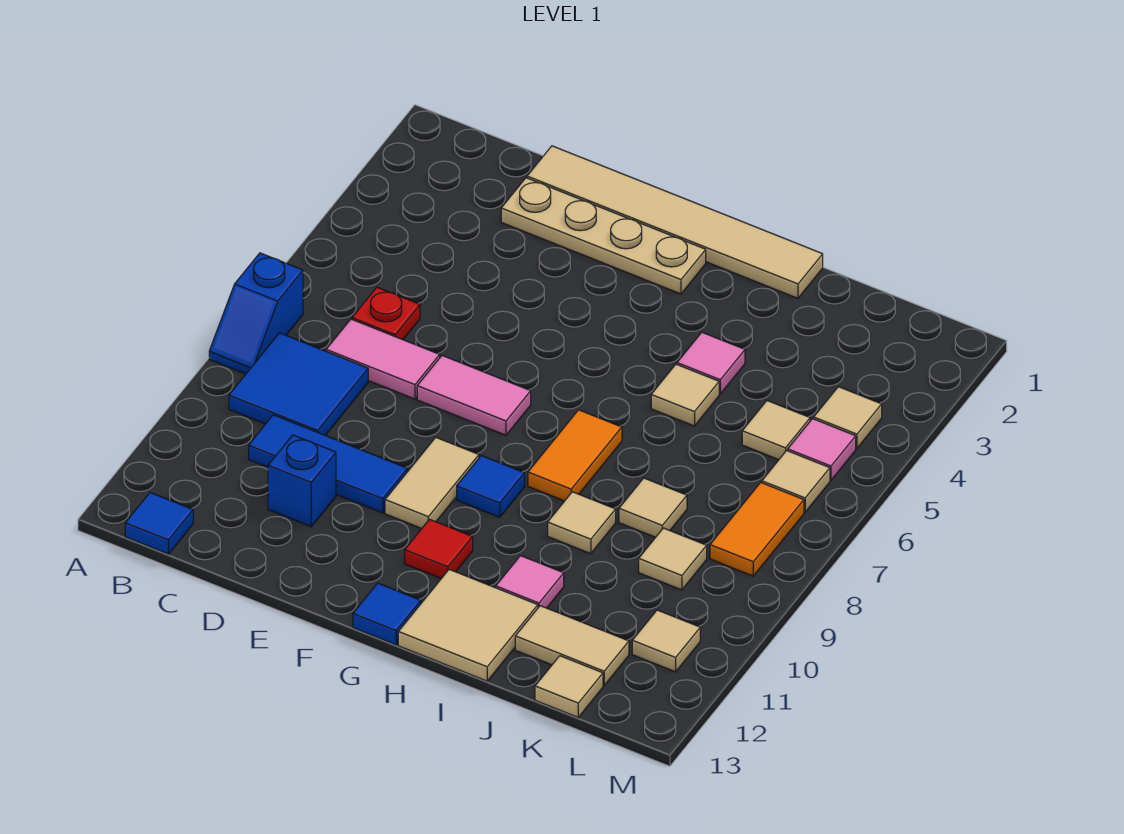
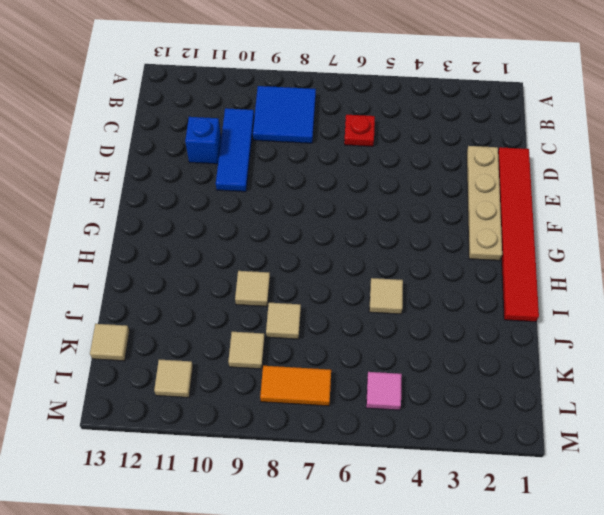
red 1x6 tile [498,147,539,322] -> tan 1x6 tile [527,146,823,298]
none -> blue 1x2 slope [209,253,303,374]
none -> blue 1x1 tile [125,492,193,554]
none -> pink 1x2 tile [326,319,440,399]
none -> pink 1x2 tile [417,356,531,435]

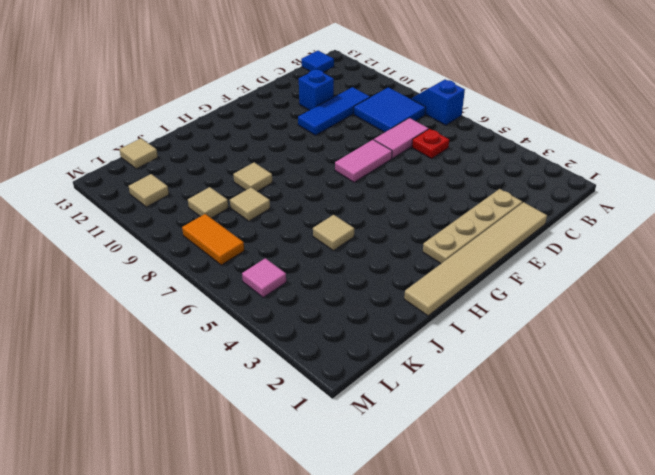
none -> tan 1x2 tile [385,438,479,529]
none -> blue 1x1 tile [457,456,525,517]
none -> red 1x1 tile [405,519,473,579]
none -> blue 1x1 tile [353,583,421,645]

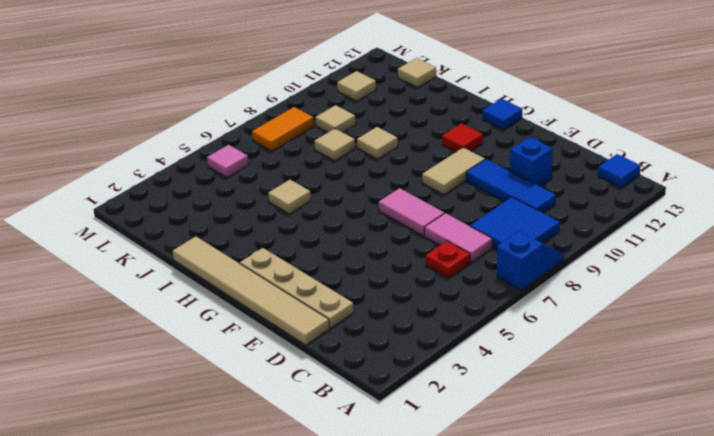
none -> blue 1x1 tile [457,456,525,517]
none -> orange 1x2 tile [528,410,622,501]
none -> tan 2x2 tile [398,569,538,681]
none -> pink 1x1 tile [677,332,745,394]

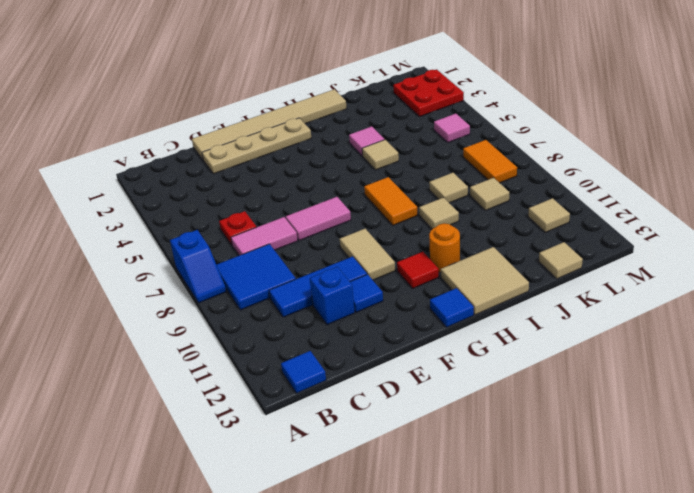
blue 1x1 tile [350,274,383,312] -> blue 1x1 tile moved to [457,456,525,517]
orange 1x1 round brick [429,223,460,273] -> none
red 2x2 plate [393,69,464,117] -> none
none -> pink 1x1 tile [496,556,564,608]
none -> tan 1x2 tile [515,606,629,686]
none -> tan 1x1 tile [742,401,810,460]
none -> tan 1x1 tile [814,387,882,449]

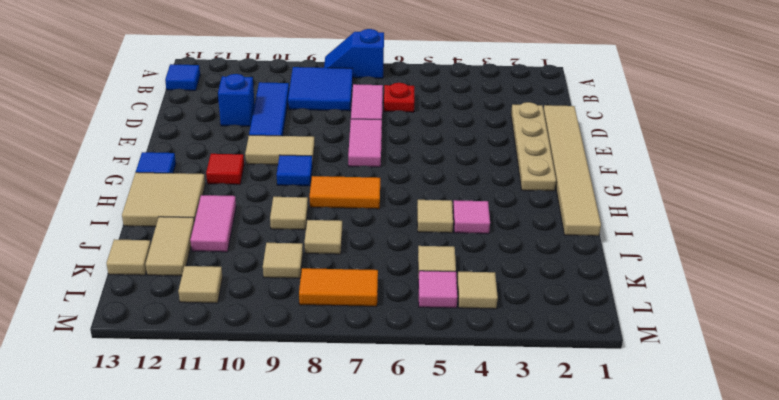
pink 1x2 tile [190,195,236,252] -> pink 1x1 tile [496,556,564,608]
none -> tan 1x1 tile [762,451,830,512]

